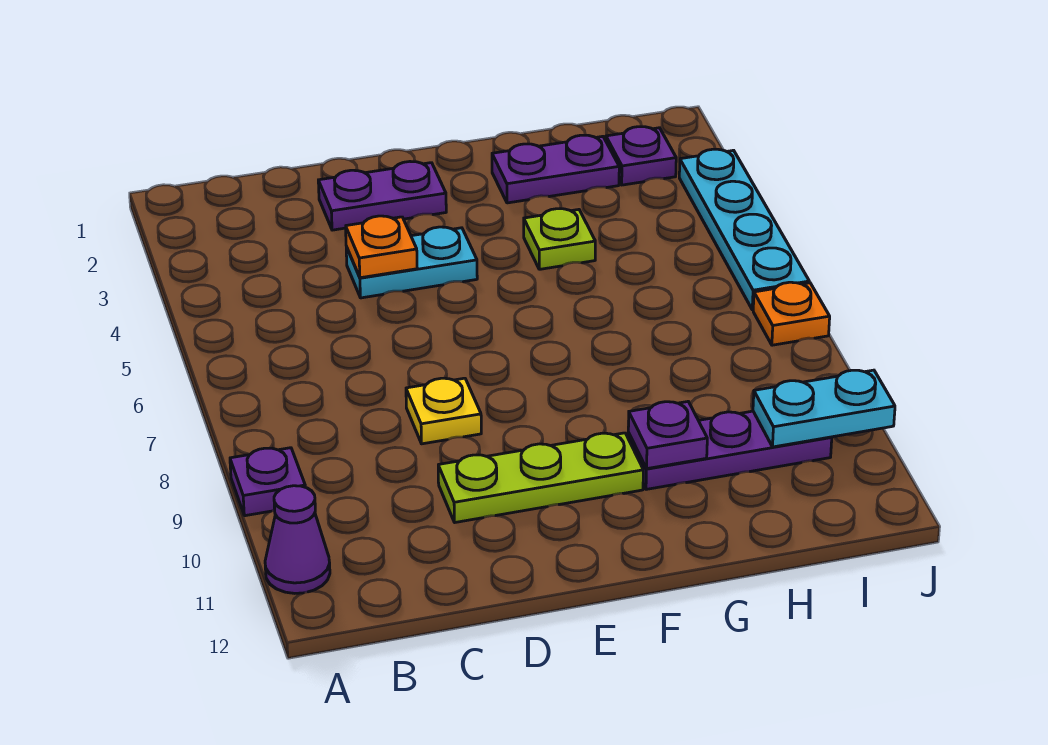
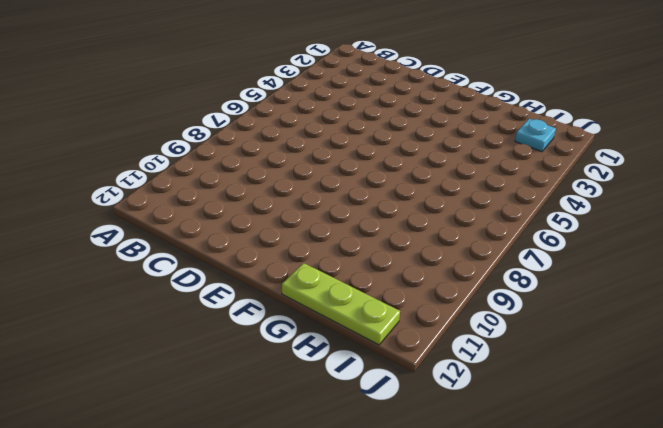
lime 1x3 plate [282,263,400,345] -> lime 1x3 plate moved to [438,433,643,522]
cyan 1x1 plate [515,119,556,152] -> purple 1x1 plate [606,127,676,185]
none -> purple 1x1 plate [230,448,305,516]
none -> purple 1x1 cone [265,486,330,593]
none -> purple 1x2 plate [318,162,446,230]

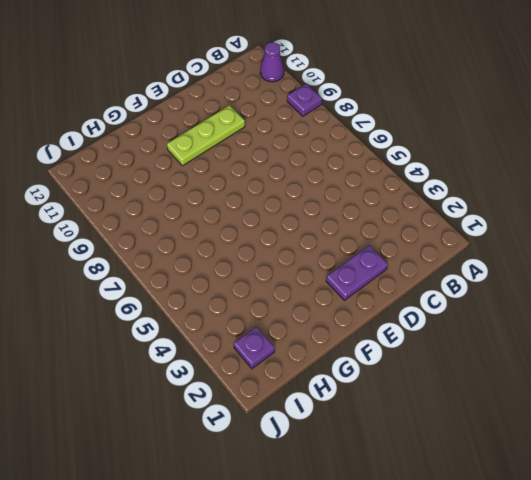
none -> cyan 1x2 plate [346,227,477,298]
none -> yellow 1x1 plate [406,378,481,444]
none -> purple 1x2 plate [492,135,619,203]

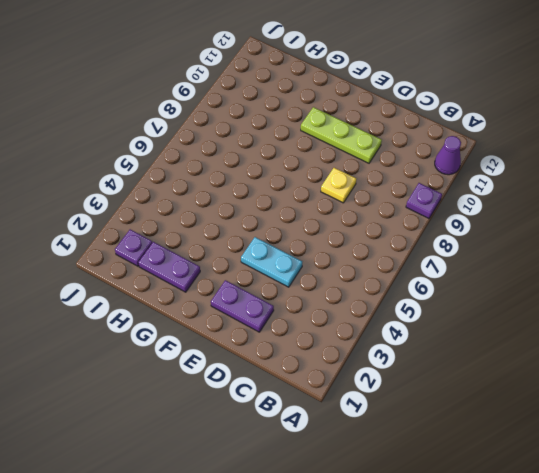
none -> lime 1x1 plate [524,209,595,269]
none -> purple 1x3 plate [628,411,832,489]
none -> cyan 1x4 plate [679,149,809,310]

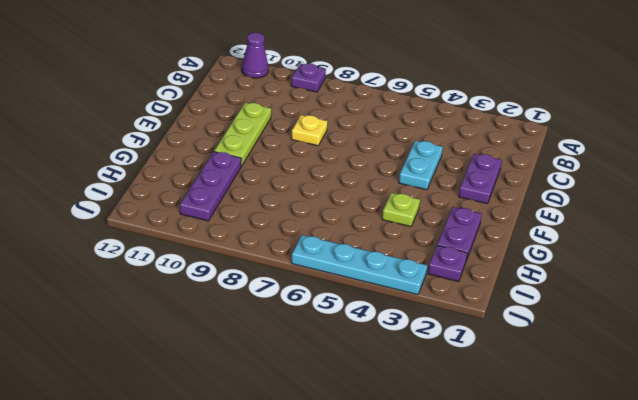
none -> orange 1x1 plate [753,282,830,345]
none -> orange 1x1 plate [346,216,417,278]
none -> purple 1x1 plate [628,402,707,469]

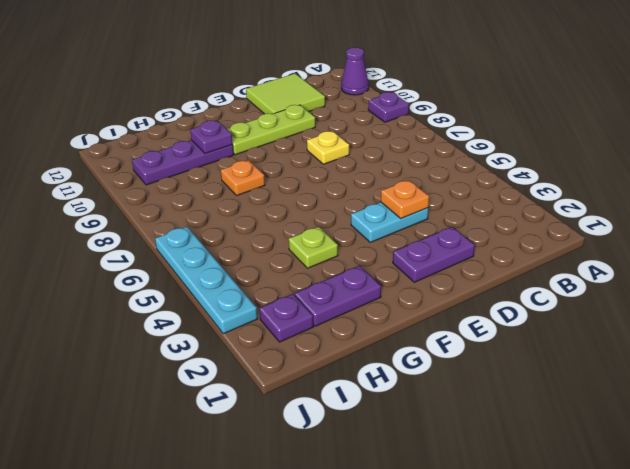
lime 2x2 tile [246,74,325,114] -> none
orange 1x1 plate [221,160,265,195] -> orange 1x1 plate moved to [753,282,830,345]
none -> cyan 1x2 plate [753,370,895,447]

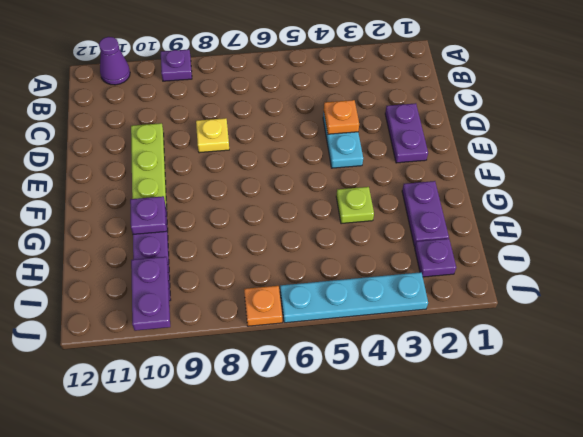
purple 1x2 plate [131,257,170,331] -> cyan 1x2 plate [753,370,895,447]

